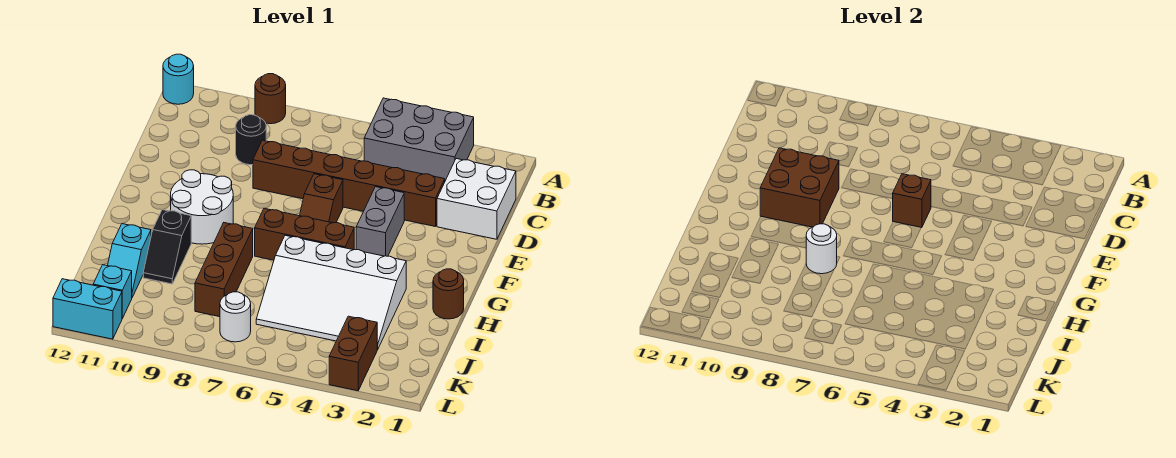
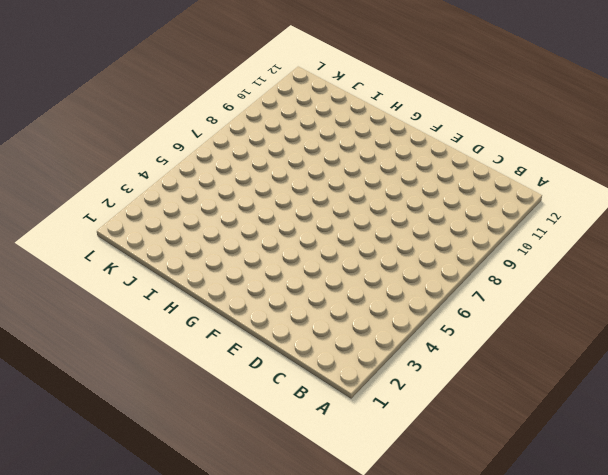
none -> grey 2x3 brick [364,98,474,181]
none -> brown 1x1 round brick [255,74,286,124]
none -> cyan 1x1 round brick [163,54,194,104]

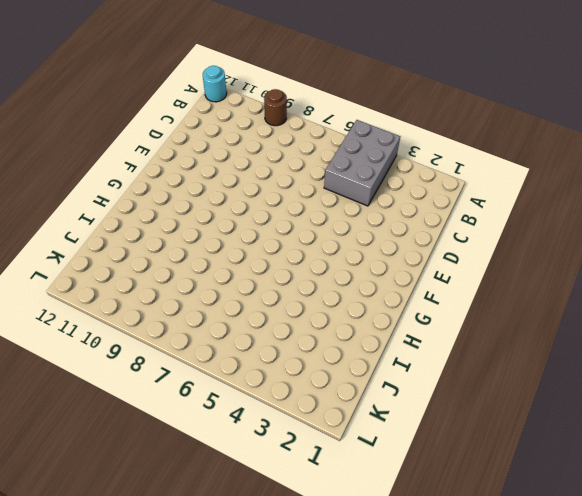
grey 2x3 brick [324,120,400,206] -> grey 2x3 brick turned to [364,98,474,181]
none -> white 2x2 brick [437,159,516,239]
none -> black 1x1 round brick [236,115,266,165]
none -> brown 1x6 brick [253,140,445,226]

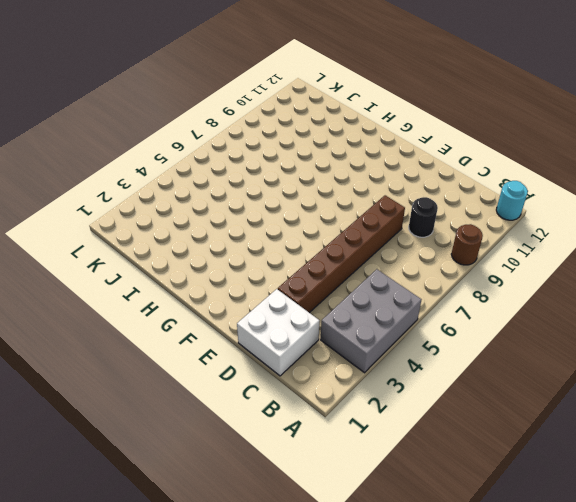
none -> grey 1x2 brick [356,187,404,256]
none -> brown 1x2 slope [300,174,343,223]
none -> white 2x2 round brick [171,170,233,244]

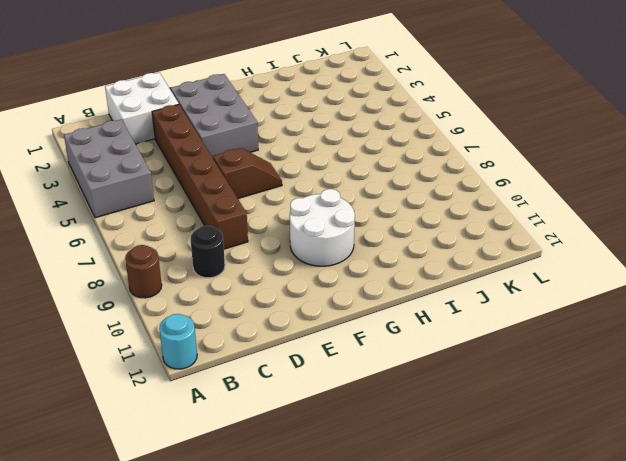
grey 2x3 brick [171,74,258,158] -> grey 1x2 brick [356,187,404,256]
none -> brown 1x3 brick [255,208,354,260]
none -> brown 1x1 round brick [433,269,464,319]
none -> white 3x4 slope [256,235,406,349]

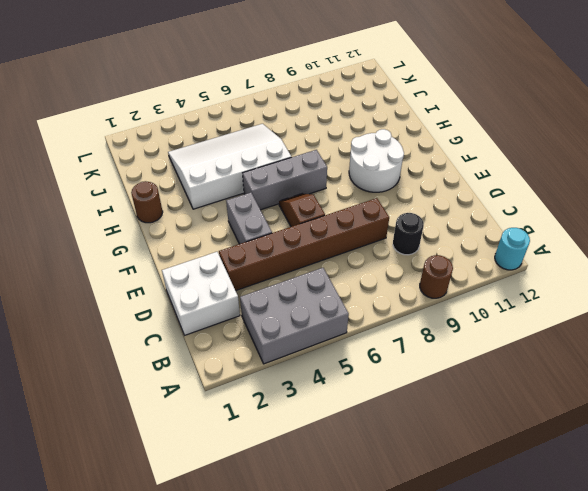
grey 1x3 brick [243,150,327,210] -> brown 1x3 brick [255,208,354,260]
none -> brown 1x3 brick [195,223,253,317]
none -> black 1x2 slope [143,210,191,284]
none -> cyan 1x2 slope [108,224,151,297]

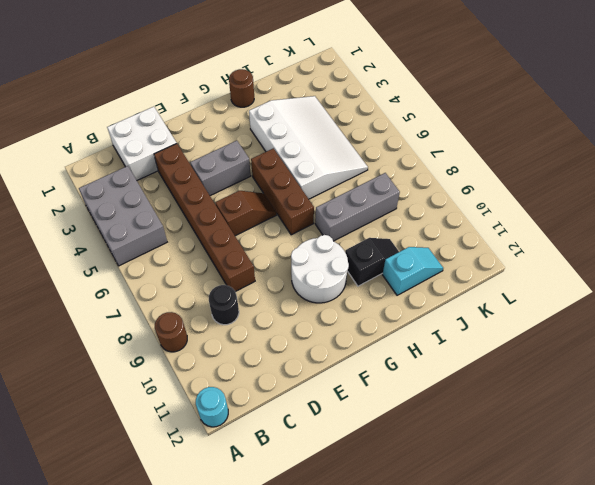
grey 1x3 brick [315,173,400,241] -> brown 1x3 brick [195,223,253,317]
none -> brown 1x2 brick [329,316,378,391]
none -> white 1x1 round brick [220,292,251,342]
none -> cyan 1x1 brick [93,265,132,318]

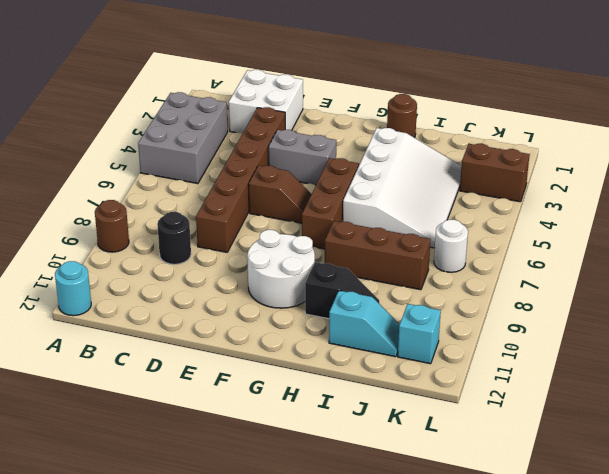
none -> cyan 1x2 brick [53,279,122,339]
none -> brown 1x1 brick [892,174,931,228]
none -> brown 2x2 brick [760,148,839,227]

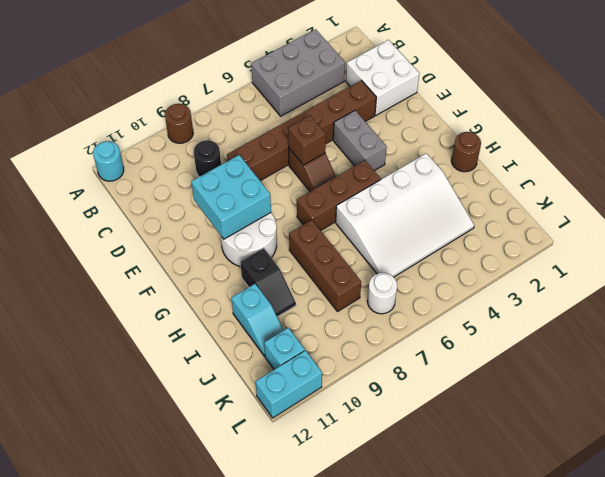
cyan 2x2 brick [191,155,271,239] -> brown 2x2 brick [760,148,839,227]
none -> brown 1x2 brick [329,316,378,391]
none -> white 1x1 round brick [806,224,837,274]

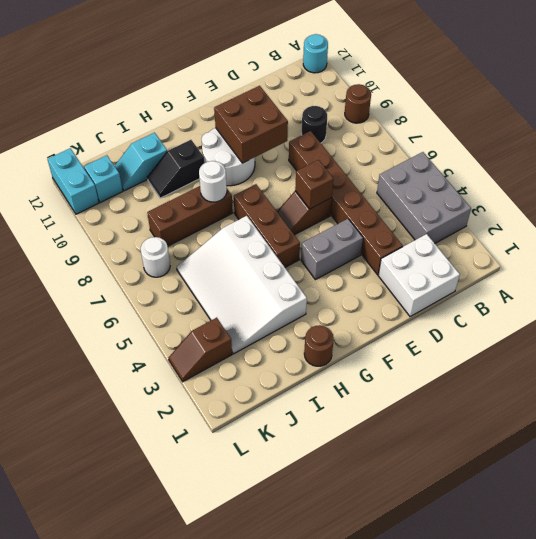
brown 1x2 slope [168,318,232,382] -> brown 1x2 brick [329,316,378,391]

